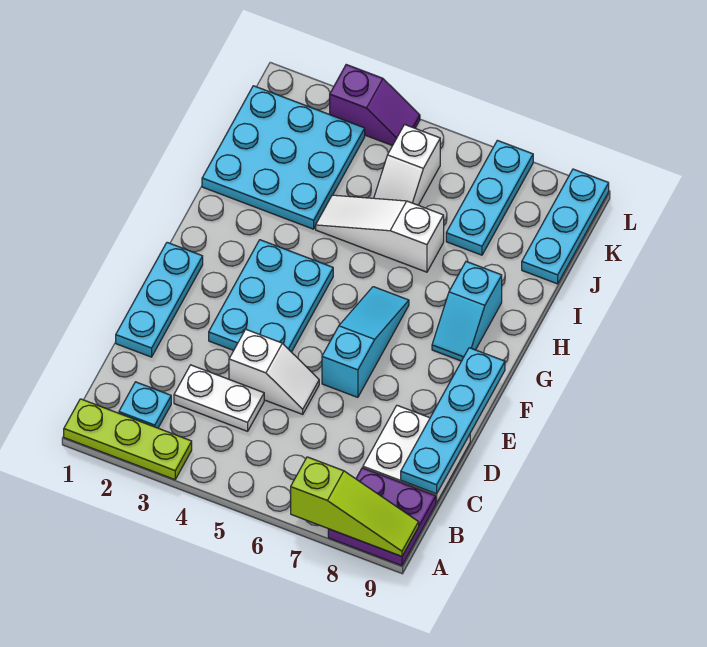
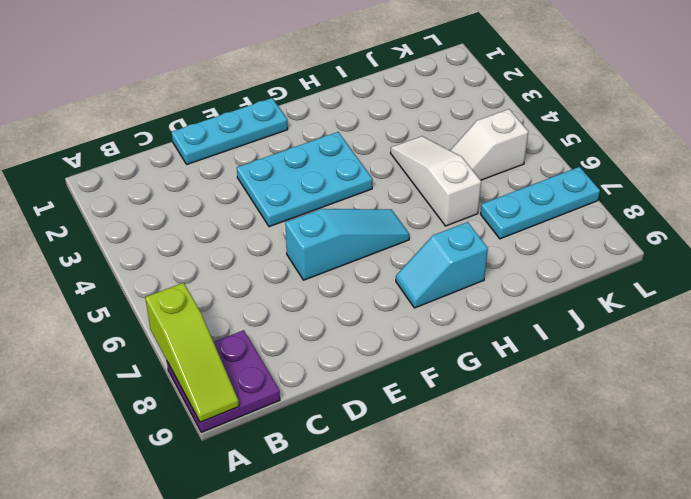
none -> lime 1x3 plate [64,399,192,480]
none -> cyan 1x1 plate [119,382,171,428]
none -> white 1x2 plate [174,365,264,431]

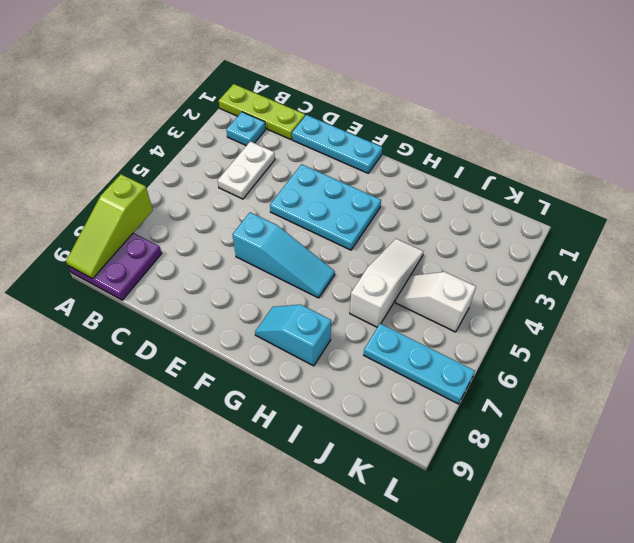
lime 1x3 plate [219,84,305,140] -> lime 1x3 plate turned to [64,399,192,480]
none -> white 2x2 plate [363,405,470,503]
none -> white 1x2 slope [229,329,319,414]
none -> cyan 3x3 plate [202,86,365,229]

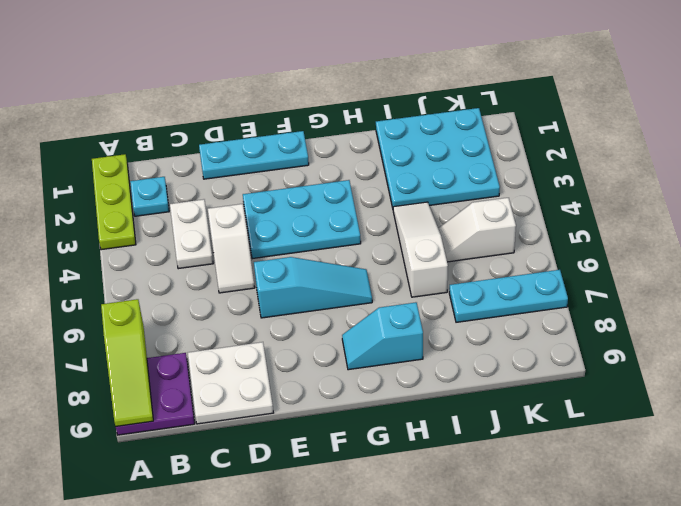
none -> cyan 1x3 plate [522,169,609,284]
none -> purple 1x2 slope [330,65,420,146]
none -> cyan 1x4 plate [401,348,505,494]

